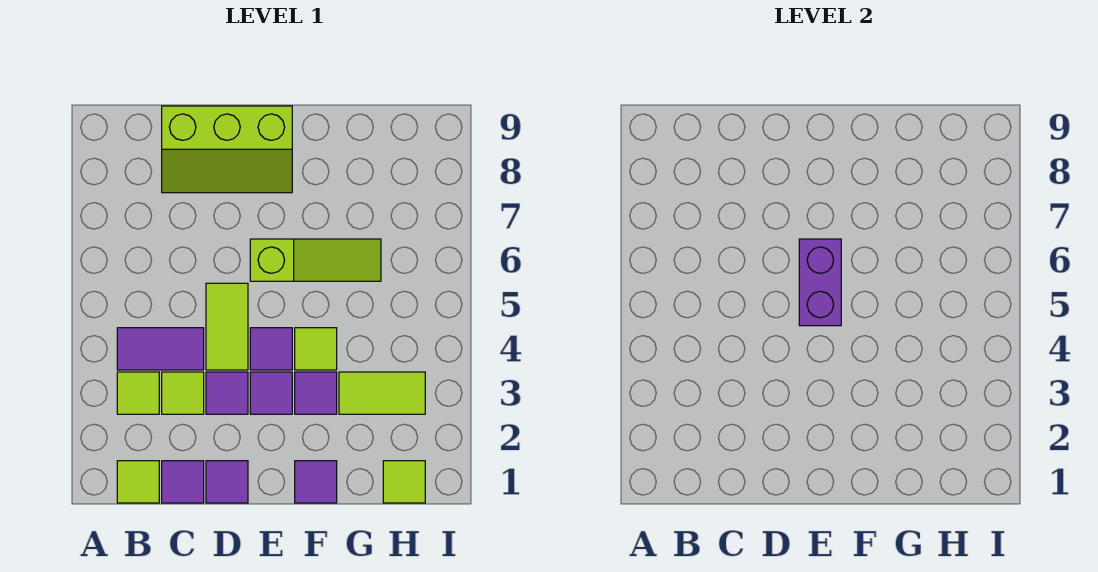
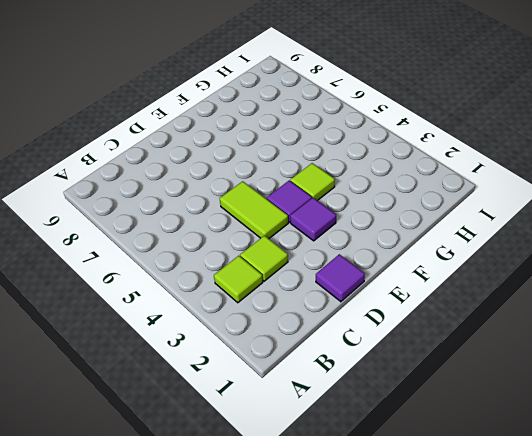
none -> lime 1x1 tile [117,461,159,503]
none -> purple 1x2 tile [117,328,204,370]
none -> purple 1x1 tile [162,461,204,503]

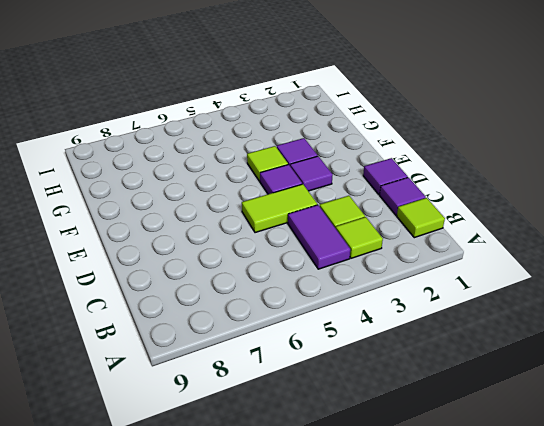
none -> lime 2x3 slope [162,106,292,193]
none -> purple 1x1 tile [206,372,248,414]
none -> lime 1x3 slope [250,239,381,281]

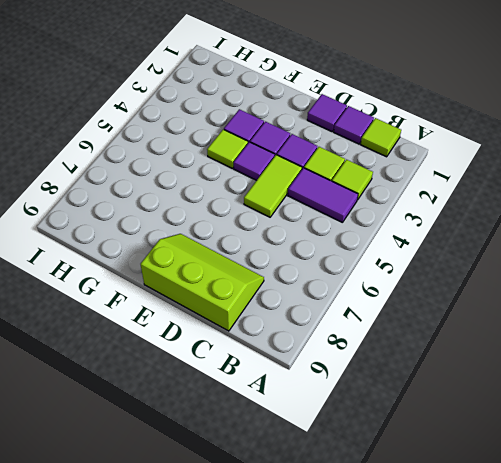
none -> lime 1x3 slope [250,239,381,281]
none -> purple 1x1 tile [295,461,337,503]
none -> lime 1x2 tile [339,372,425,414]

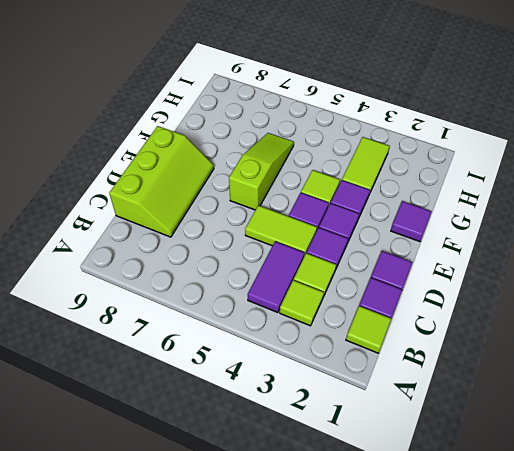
none -> lime 1x1 tile [383,461,425,503]
none -> purple 1x2 brick [799,239,841,326]

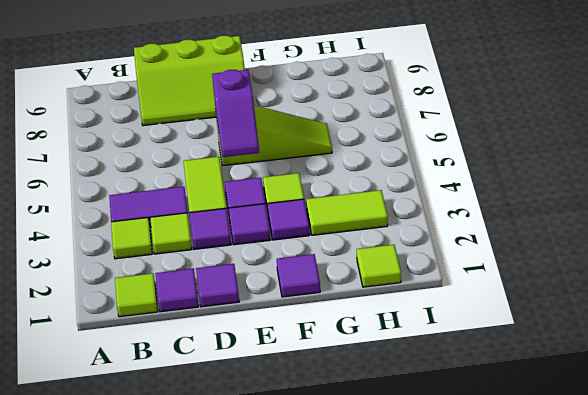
purple 1x2 slope [212,70,259,157] -> purple 1x2 brick [799,239,841,326]

